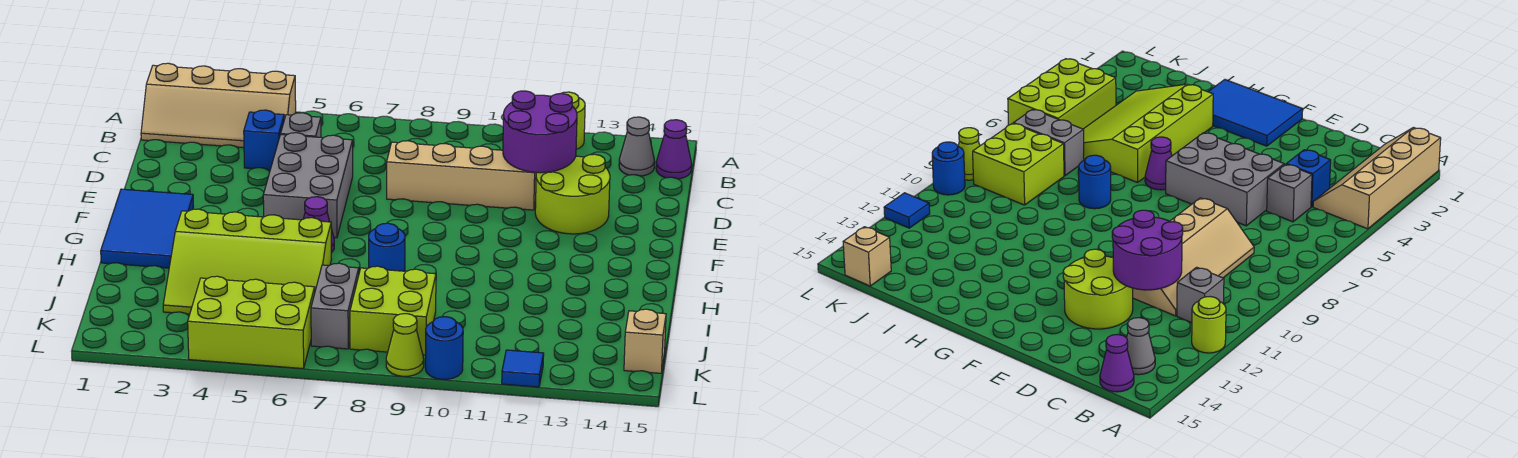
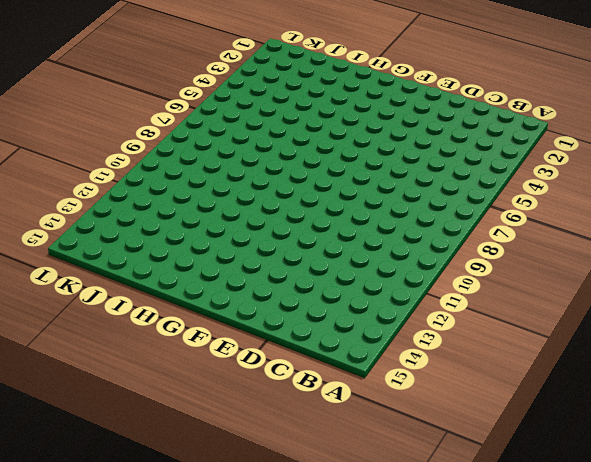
none -> tan 2x4 slope [141,63,296,148]
none -> lime 1x1 round brick [561,92,585,149]
none -> grey 1x1 brick [1177,267,1224,323]

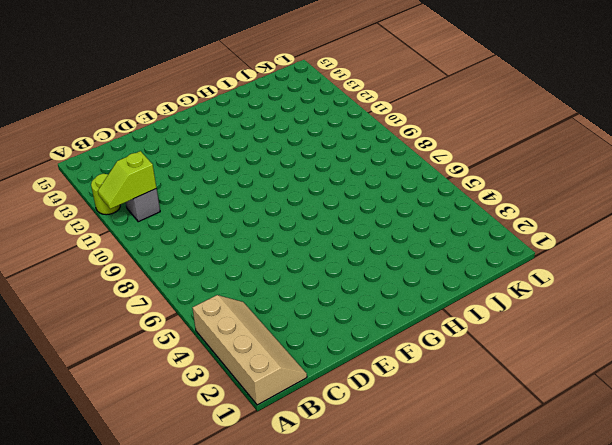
lime 1x2 slope [98,151,156,209] -> none
none -> grey 1x1 cone [619,117,655,176]
none -> purple 1x1 cone [656,120,692,179]
none -> blue 1x1 brick [244,110,284,170]

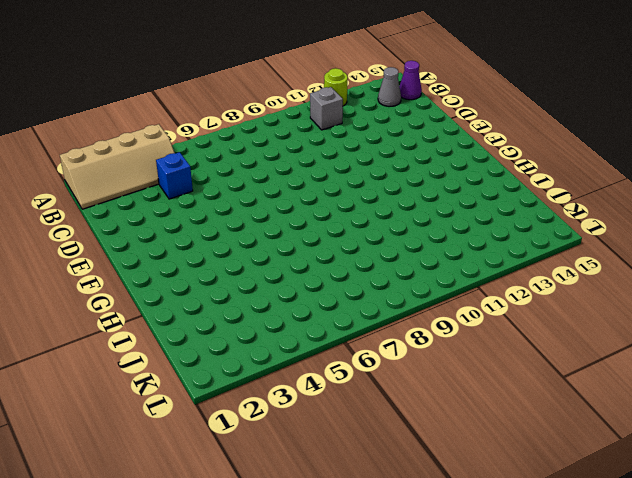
none -> grey 1x1 brick [281,113,321,137]
none -> tan 2x4 slope [387,141,537,210]
none -> grey 2x3 brick [263,133,353,238]

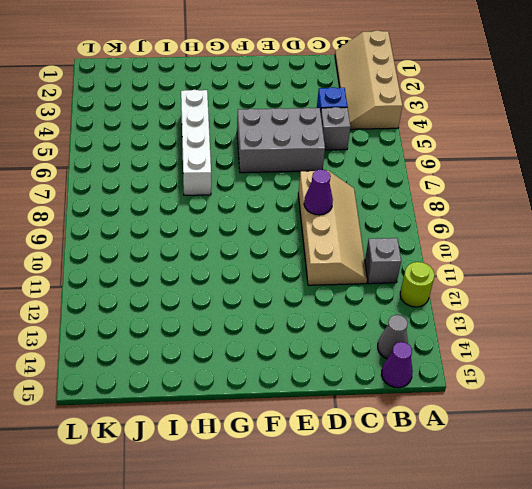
purple 1x1 cone [304,169,333,215] -> purple 1x1 cone moved to [304,197,334,253]
white 1x4 brick [181,90,211,195] -> lime 3x4 slope [163,209,331,314]
none -> lime 2x2 round brick [535,154,610,234]
none -> blue 2x3 tile [101,189,193,268]
none -> blue 1x1 round brick [369,223,405,271]

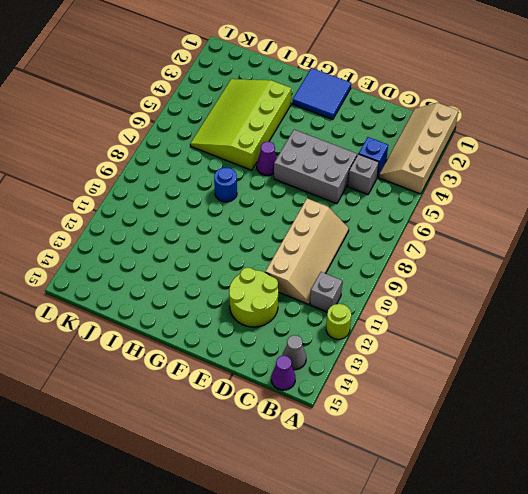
blue 2x2 tile [293,68,351,120] -> blue 2x3 tile [101,189,193,268]
none -> grey 1x2 brick [311,263,359,349]
none -> lime 2x2 brick [350,266,436,355]
none -> lime 2x3 brick [188,276,315,369]

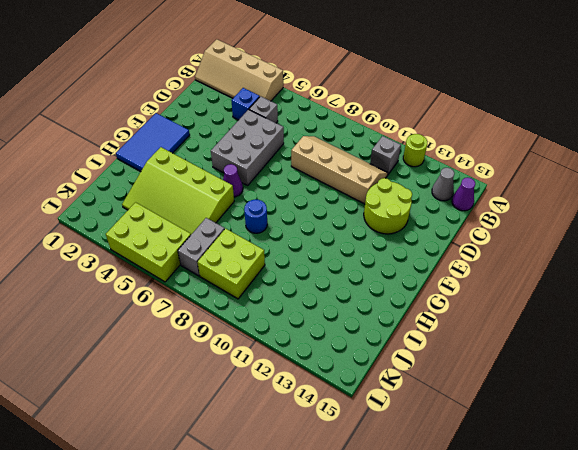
none -> tan 1x1 brick [624,309,666,373]
none -> lime 1x1 cone [386,314,424,376]
none -> blue 1x1 round brick [425,317,463,379]

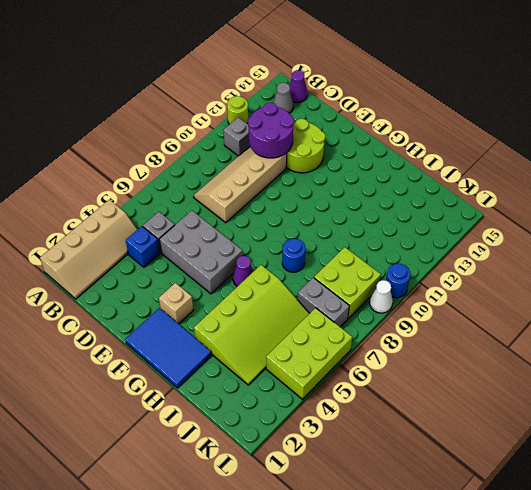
tan 1x1 brick [159,283,193,324] -> tan 1x1 brick moved to [624,309,666,373]
white 1x1 cone [370,280,393,313] -> lime 1x1 cone [386,314,424,376]
none -> blue 1x1 tile [502,350,544,387]

